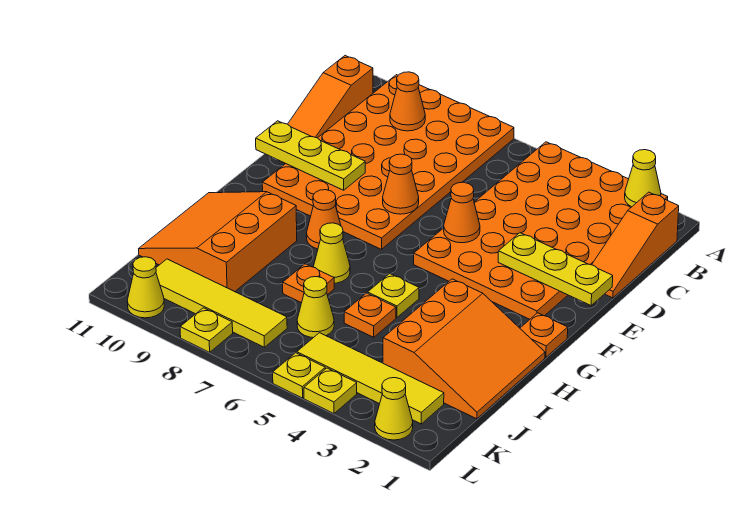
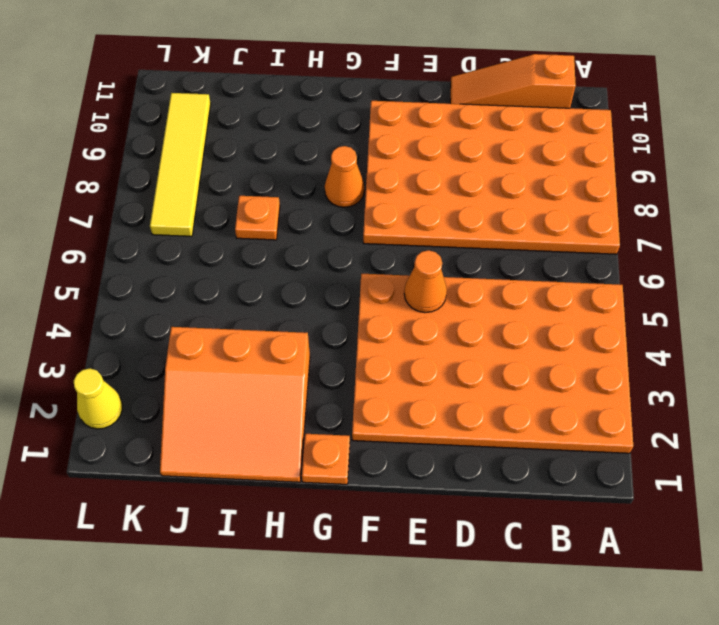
none -> orange 1x3 slope [592,192,679,298]
none -> yellow 1x1 plate [368,274,419,317]
none -> yellow 1x1 cone [314,223,350,283]

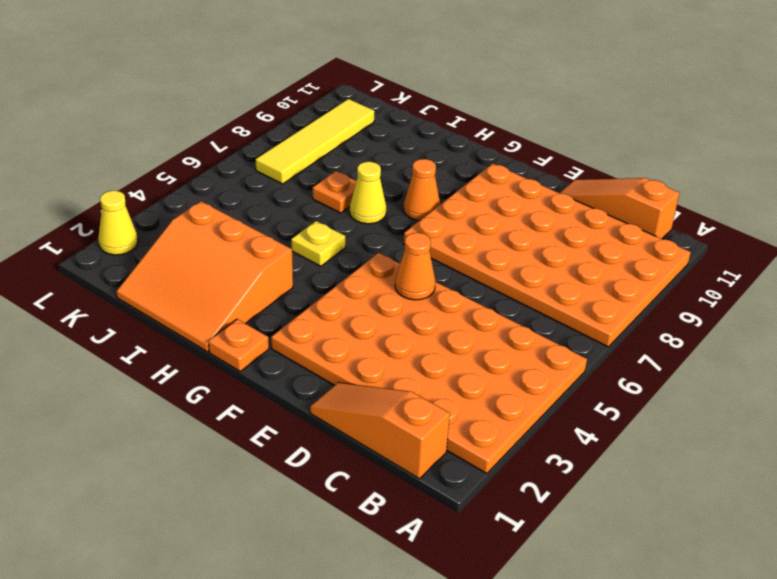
none -> orange 3x3 slope [139,192,297,292]
none -> orange 1x1 plate [344,293,396,337]
none -> yellow 1x1 cone [297,277,334,338]

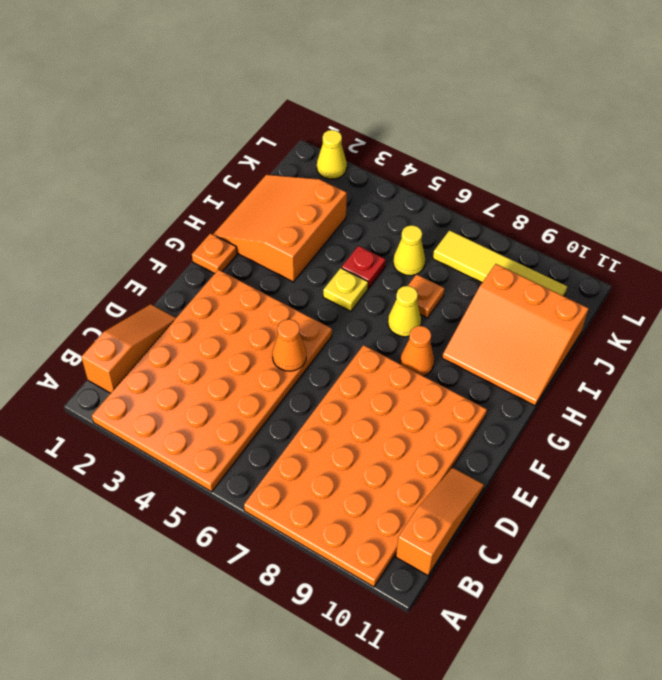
orange 3x3 slope [442,264,589,406] -> orange 3x3 slope turned to [139,192,297,292]
red 1x1 plate [342,246,386,288] -> orange 1x1 plate [344,293,396,337]
none -> yellow 1x4 tile [297,333,444,424]
none -> yellow 1x1 plate [304,368,357,414]
none -> yellow 1x1 plate [273,353,325,398]

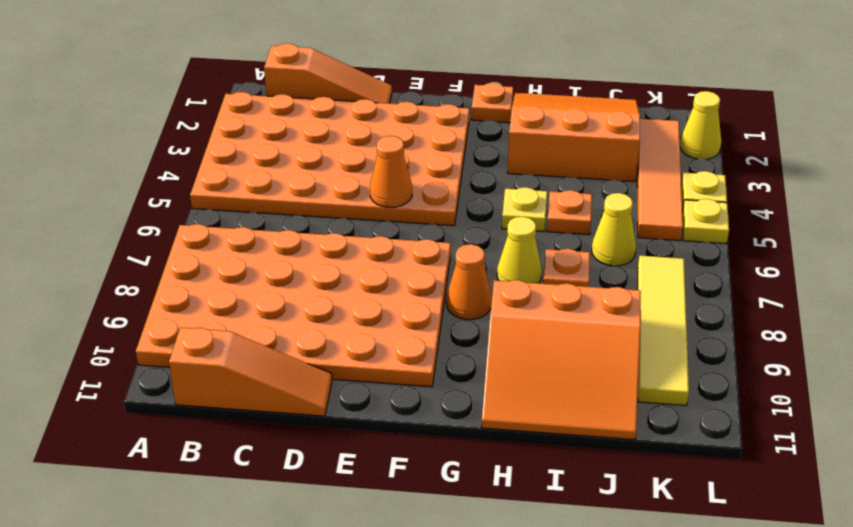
orange 1x4 tile [637,118,683,241] -> yellow 1x4 tile [297,333,444,424]
none -> yellow 1x1 plate [180,308,233,352]
none -> yellow 1x1 cone [127,257,164,318]
none -> yellow 1x1 cone [625,150,661,207]

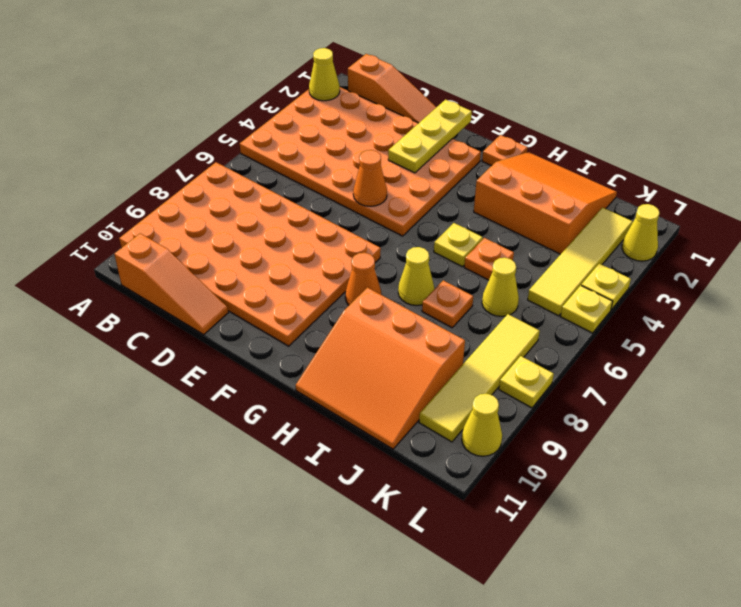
none -> orange 1x1 cone [390,72,425,131]
none -> orange 1x1 cone [383,154,419,214]
none -> yellow 1x3 plate [256,121,365,190]

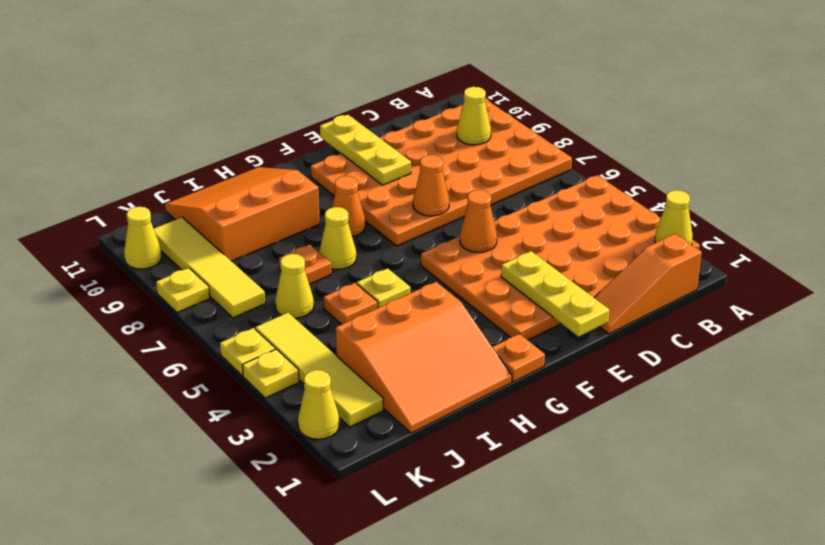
yellow 1x1 cone [457,87,491,145] -> orange 1x1 cone [390,72,425,131]
none -> orange 1x3 slope [288,56,373,138]

